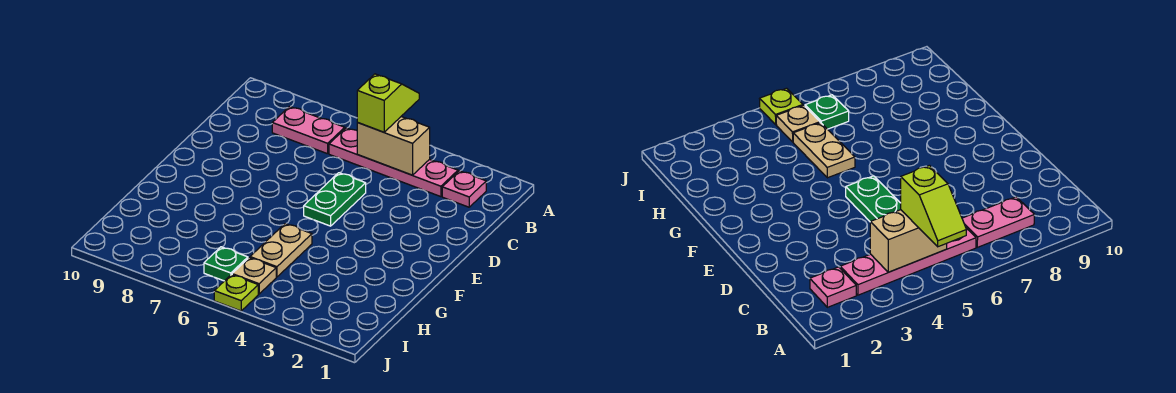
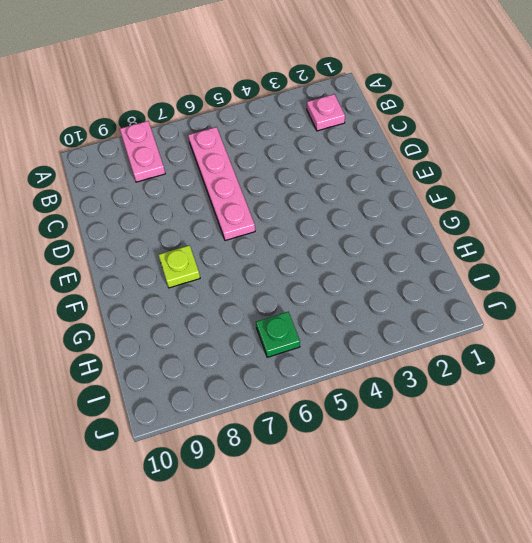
pink 1x2 plate [120,121,165,182] -> pink 1x2 plate turned to [272,107,345,154]
pink 1x4 plate [188,127,255,241] -> pink 1x4 plate turned to [329,128,458,197]
lime 1x1 plate [159,245,200,288] -> lime 1x1 plate moved to [214,275,258,311]
none -> green 1x2 plate [304,173,366,226]
none -> tan 1x2 plate [250,224,312,277]

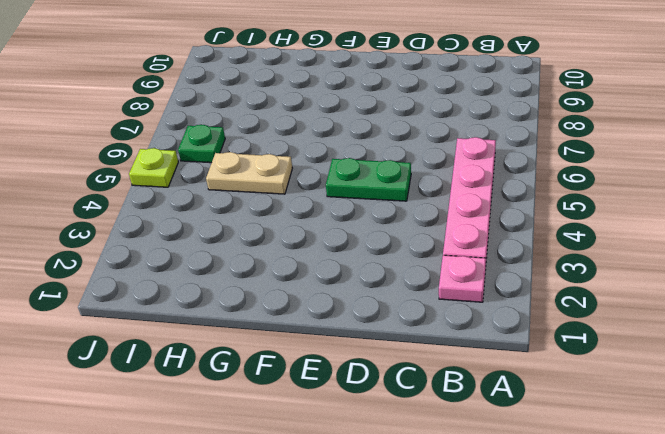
none -> pink 1x2 plate [272,107,345,154]
none -> tan 1x1 plate [232,258,276,294]

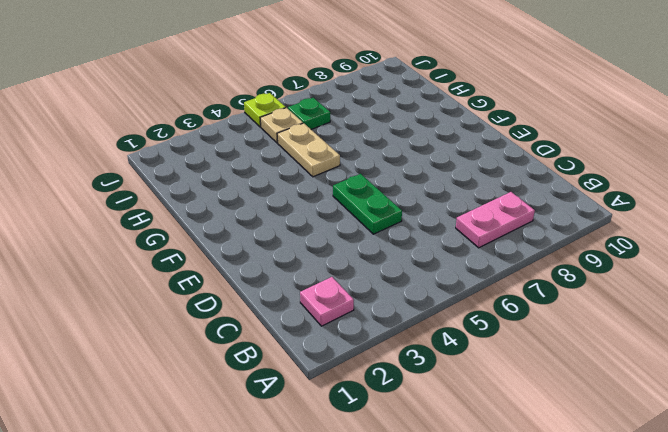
none -> pink 1x4 plate [329,128,458,197]
none -> tan 1x2 brick [357,117,430,175]

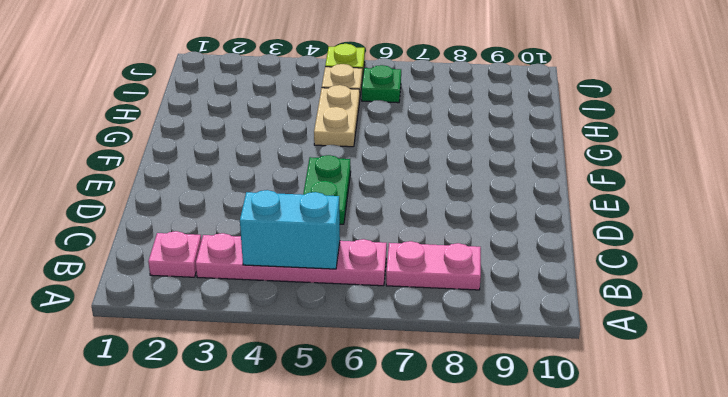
cyan 1x2 brick [240,190,340,269] -> tan 1x2 brick [357,117,430,175]
none -> lime 1x2 slope [357,74,419,132]

